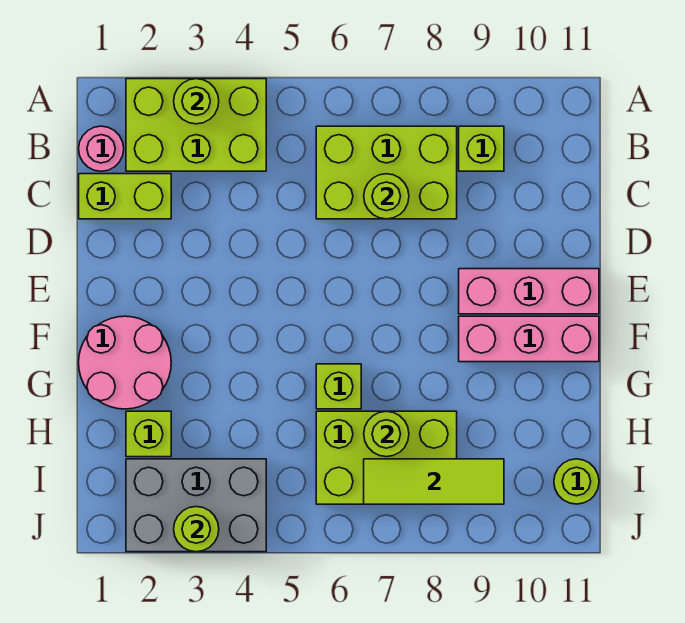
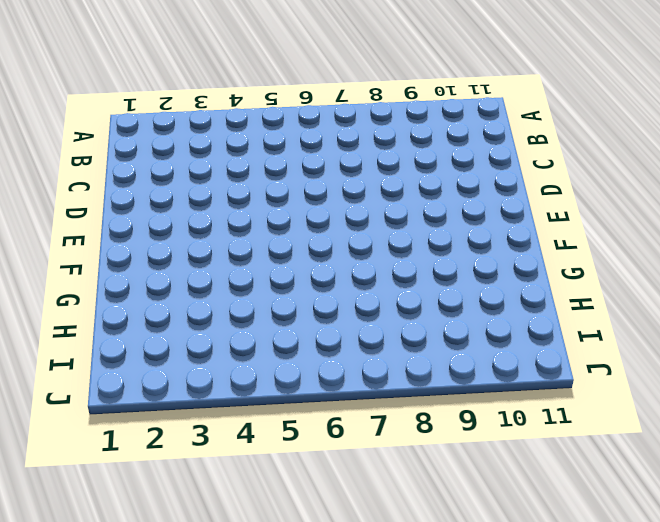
none -> lime 2x3 brick [126,79,266,171]
none -> pink 1x1 round brick [79,126,124,171]
none -> lime 2x3 brick [316,126,457,219]

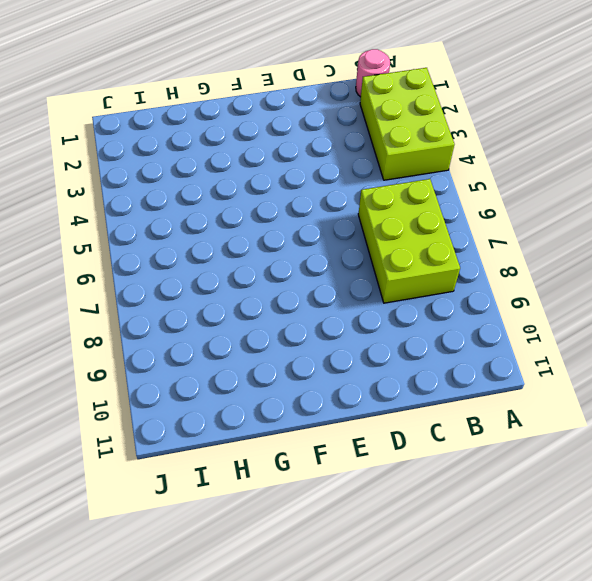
none -> lime 1x1 brick [459,126,504,171]
none -> lime 1x2 brick [79,174,171,219]
none -> pink 1x3 brick [459,269,599,314]

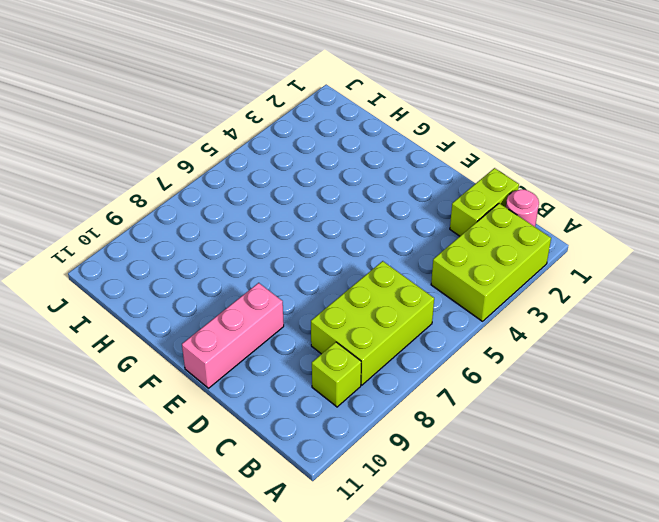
none -> pink 2x2 round brick [79,316,171,409]
none -> pink 1x3 brick [459,316,599,362]
none -> lime 1x1 brick [316,364,361,409]

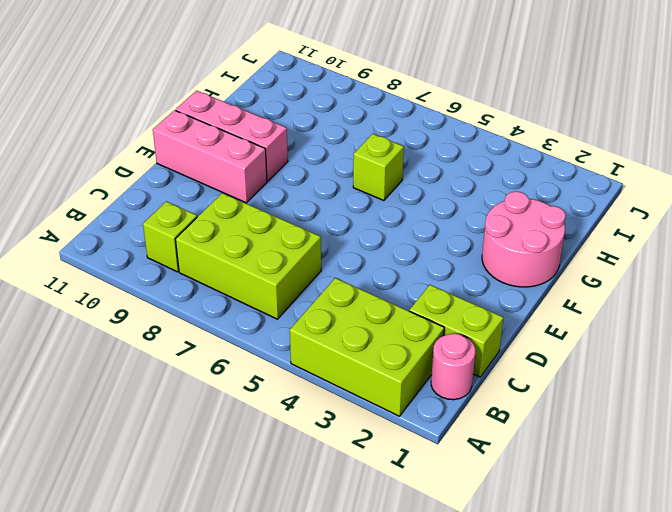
none -> lime 1x1 brick [126,411,171,457]
none -> lime 2x3 brick [316,411,457,504]
none -> grey 2x3 brick [126,459,266,552]

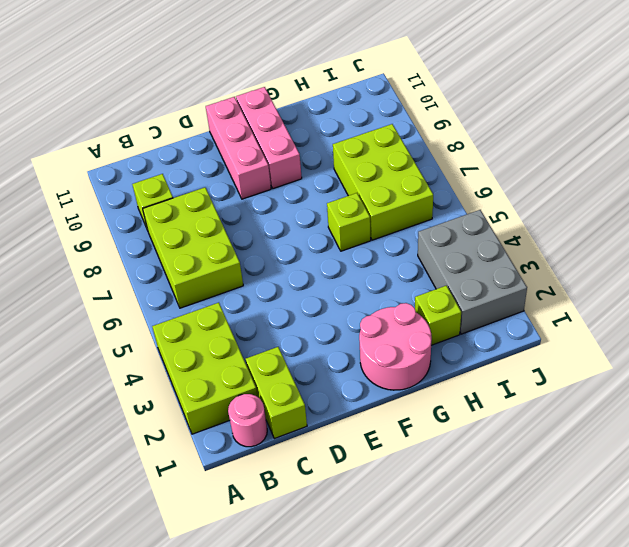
none -> lime 1x1 round brick [554,459,599,504]
none -> lime 1x1 round brick [174,79,219,124]
none -> lime 1x1 round brick [364,174,409,219]

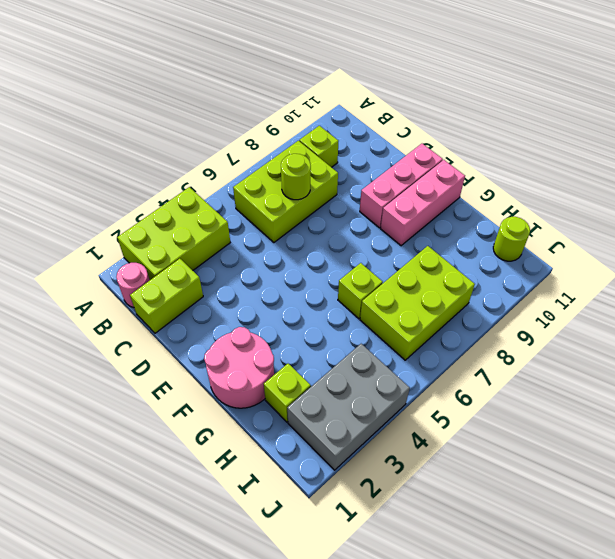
none -> lime 1x1 round brick [174,79,219,124]
none -> lime 1x1 round brick [364,411,409,457]
none -> lime 1x3 tile [364,459,504,504]

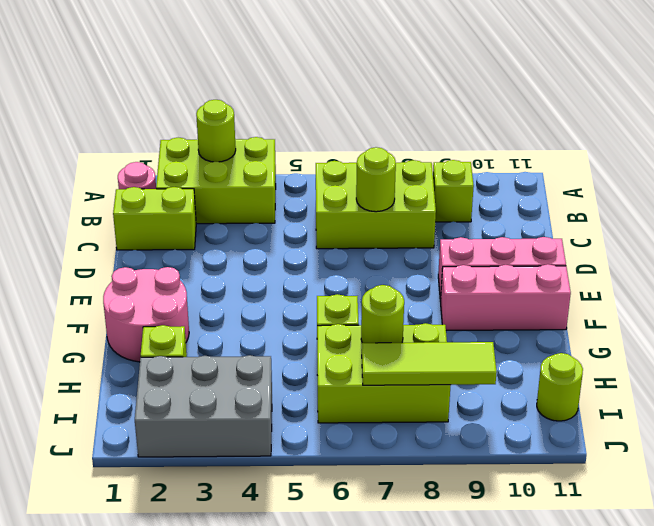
none -> lime 1x1 round brick [174,507,219,552]

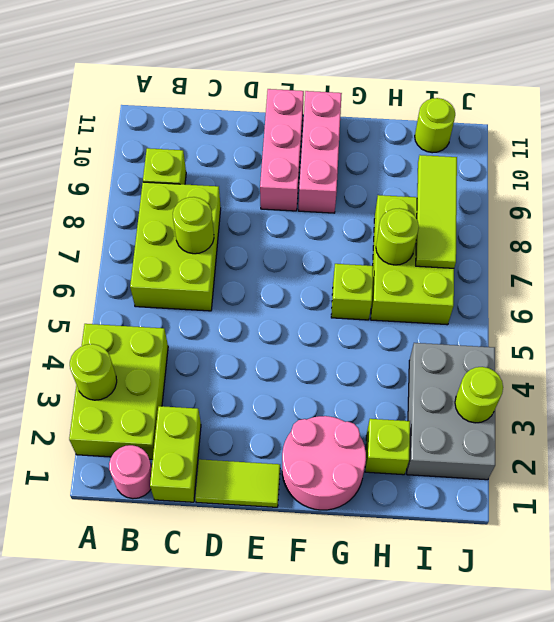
lime 1x2 tile [195,459,280,507] -> none

